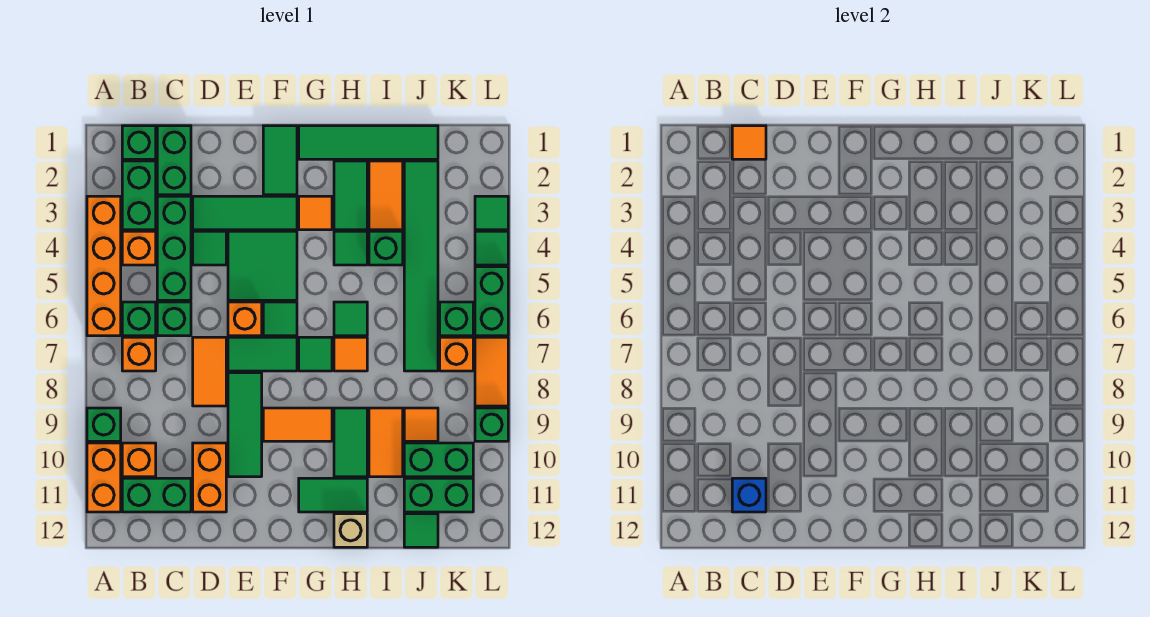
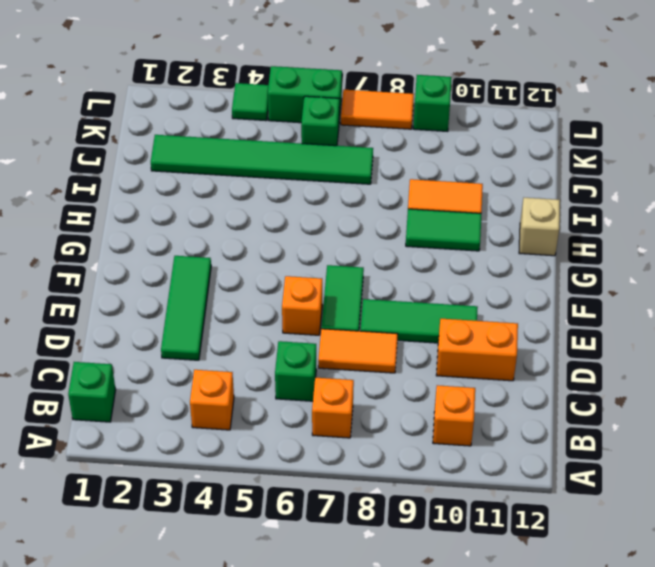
none -> orange 1x4 brick [87,196,121,336]
none -> green 1x1 brick [87,408,121,441]
none -> orange 1x2 brick [87,443,121,512]
none -> green 1x2 brick [122,161,156,230]

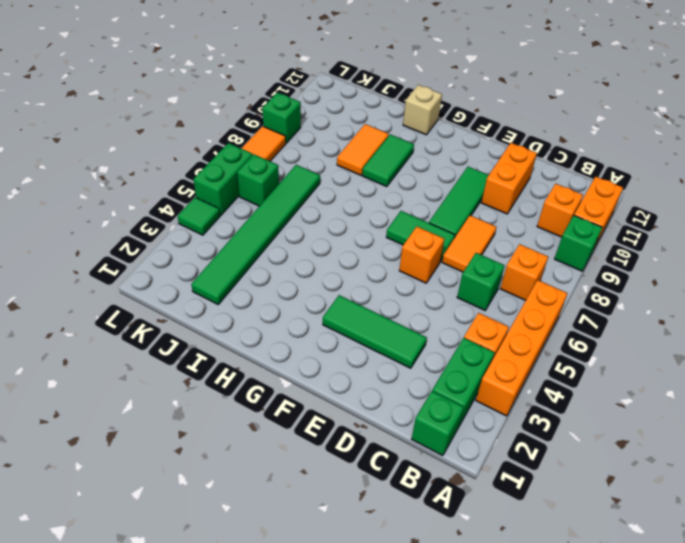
none -> green 1x1 brick [122,302,156,336]
none -> green 1x2 brick [122,478,191,512]
none -> green 1x2 brick [157,126,191,195]
none -> green 1x3 brick [157,196,191,300]

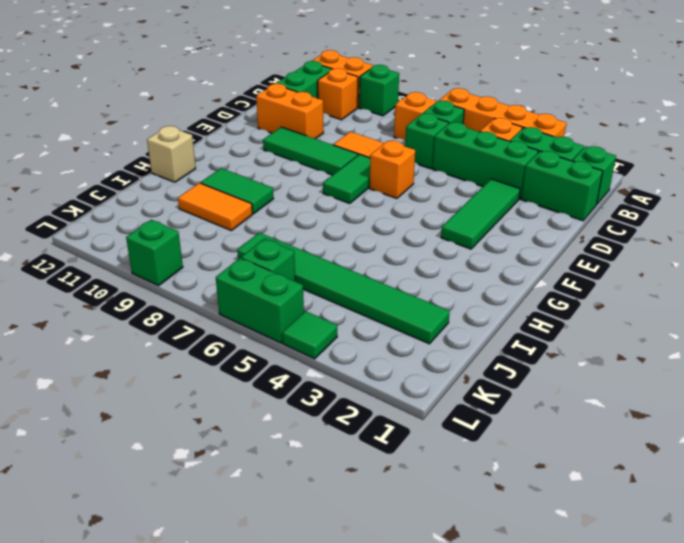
none -> green 1x1 tile [193,231,226,265]
none -> green 2x2 tile [228,231,297,300]
none -> green 1x2 tile [263,126,297,195]
none -> green 1x1 tile [263,302,297,336]

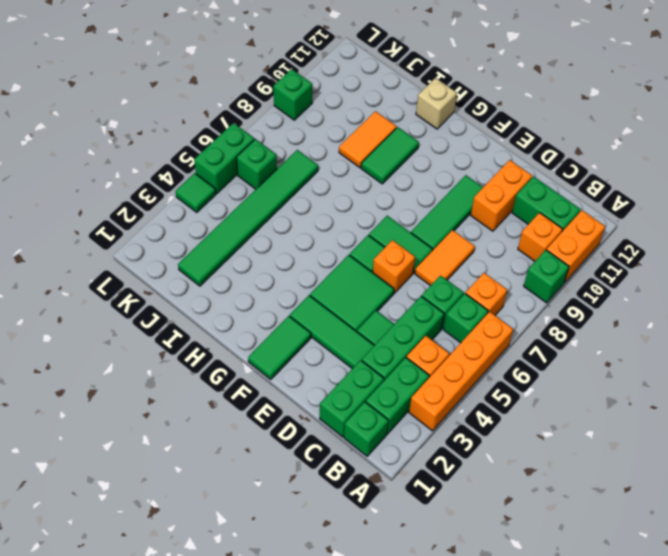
none -> orange 1x2 tile [263,408,332,441]
none -> green 1x4 tile [299,126,438,159]
none -> orange 1x1 tile [299,196,332,230]
none -> green 1x1 tile [299,337,332,371]

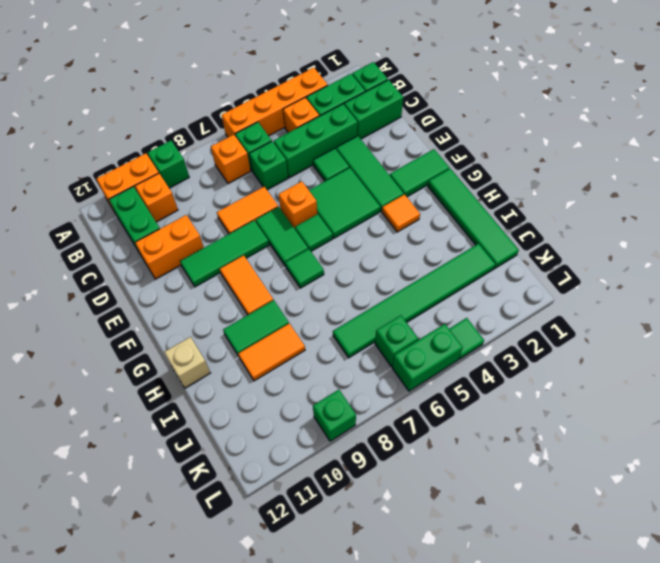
none -> green 1x2 tile [299,478,367,512]
none -> green 1x2 tile [334,161,367,230]
none -> green 1x1 tile [334,231,367,265]
none -> green 1x1 tile [334,302,367,336]

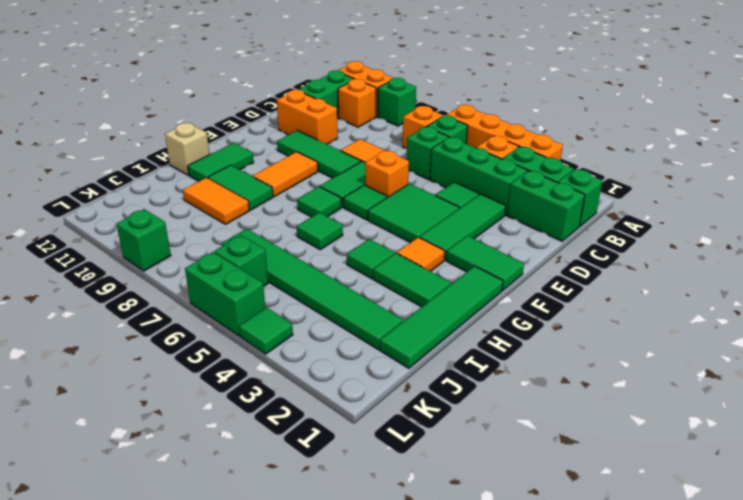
none -> orange 1x1 tile [334,337,367,371]
none -> orange 1x2 tile [369,161,403,230]
none -> green 1x1 brick [369,231,403,265]
none -> orange 1x1 tile [404,408,438,441]

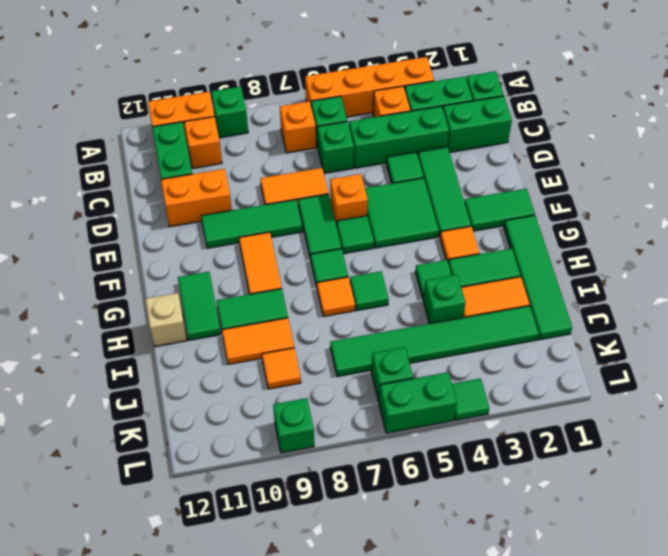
none -> green 1x2 brick [404,443,473,477]
none -> green 1x2 brick [404,478,473,512]
none -> green 1x1 tile [404,514,438,547]
none -> orange 1x1 brick [440,337,473,371]

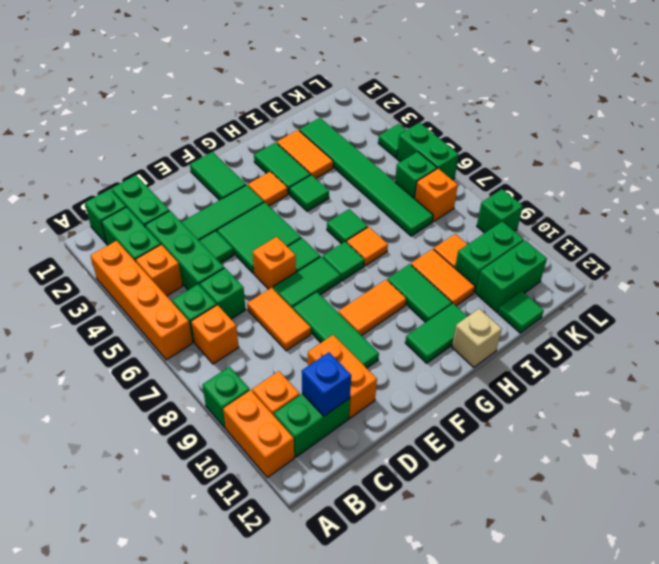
none -> green 1x4 tile [299,126,438,159]
none -> green 1x1 brick [369,231,403,265]
none -> green 1x1 tile [475,196,508,230]
none -> orange 1x2 tile [475,337,508,406]

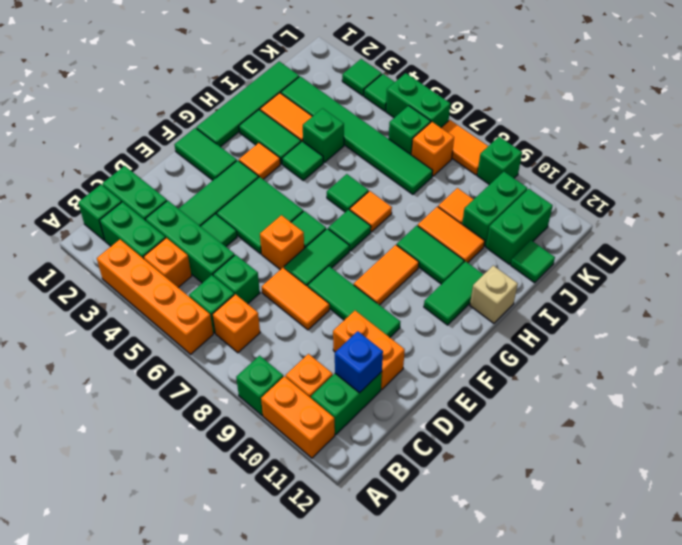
none -> orange 1x1 tile [732,126,766,159]

